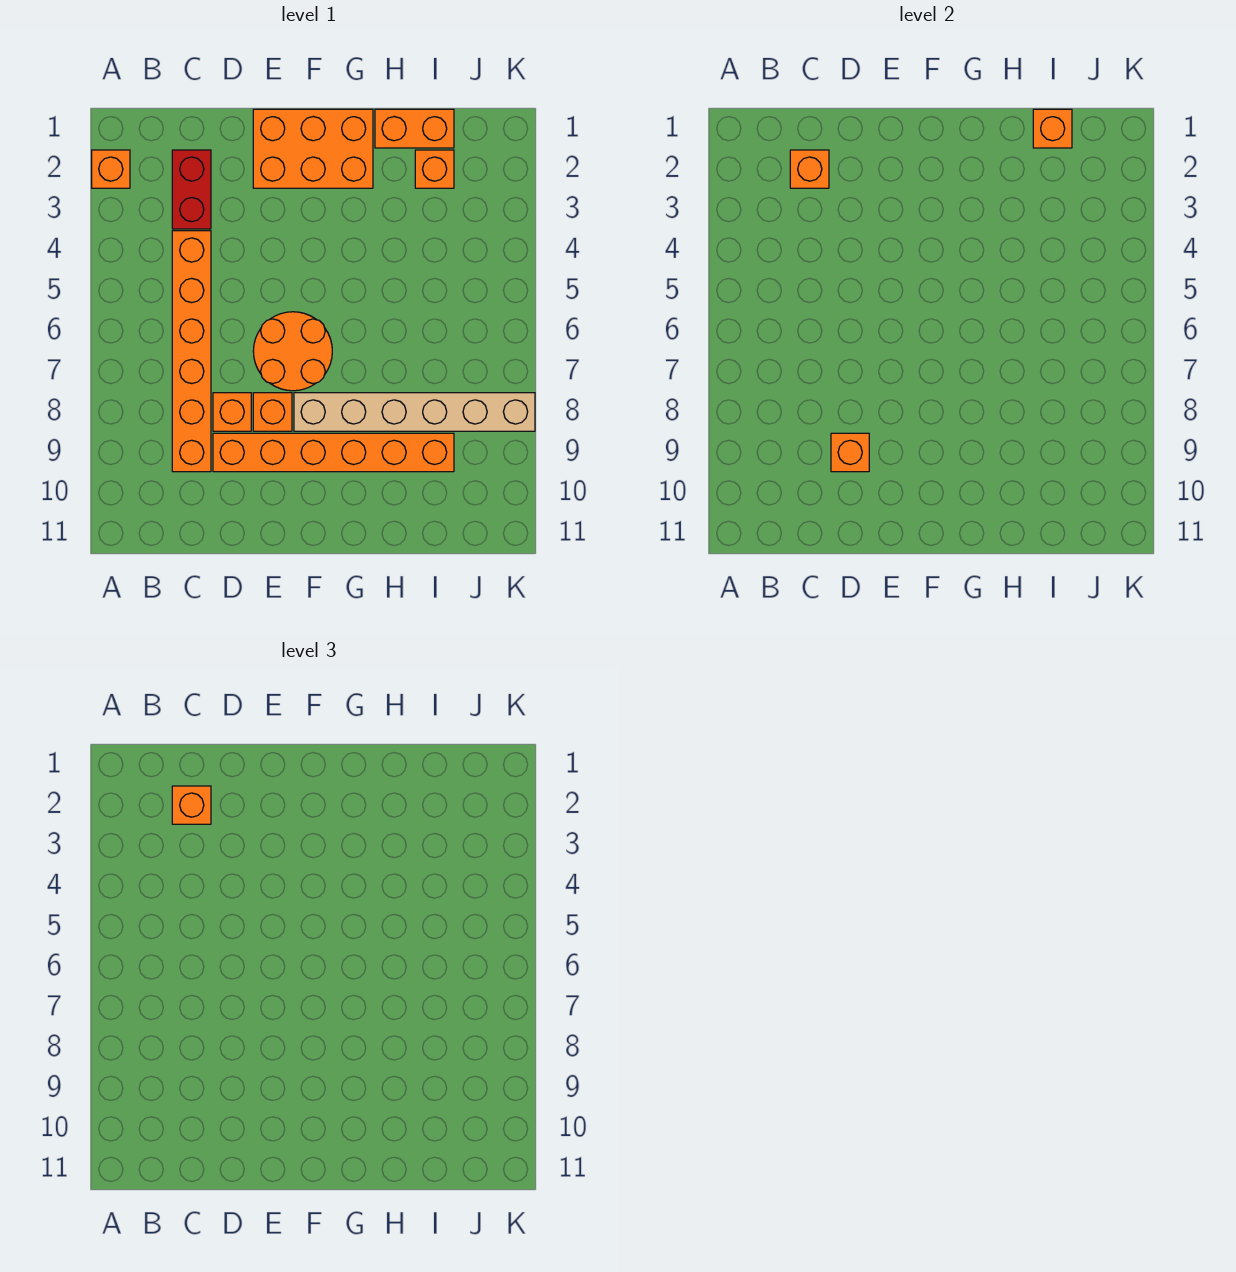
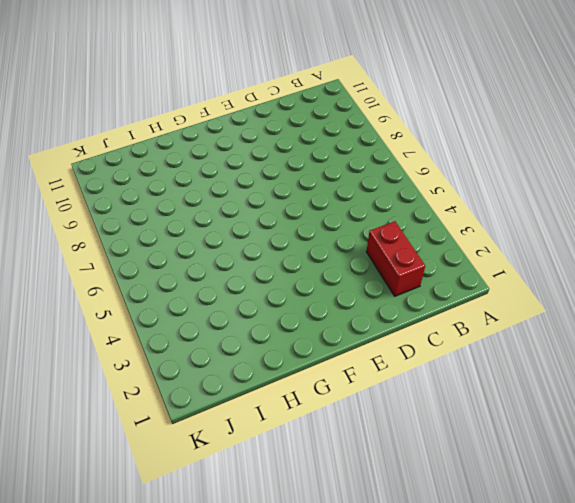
none -> orange 1x1 brick [92,150,130,188]
none -> orange 1x6 brick [172,231,211,472]
none -> orange 1x1 brick [213,393,251,431]

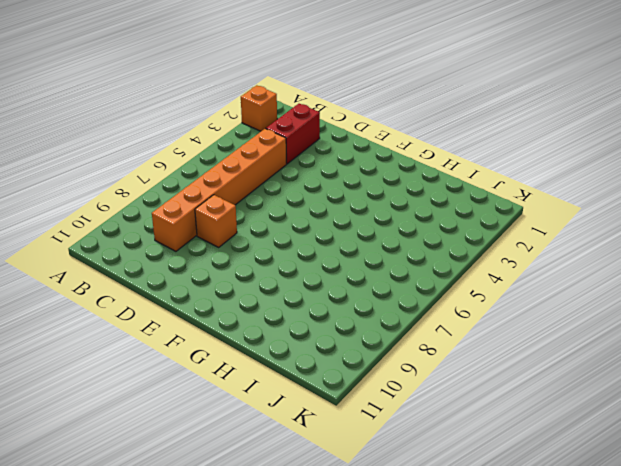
none -> orange 1x6 brick [213,433,454,472]
none -> orange 2x3 brick [253,109,373,188]
none -> orange 2x2 round brick [253,312,332,391]

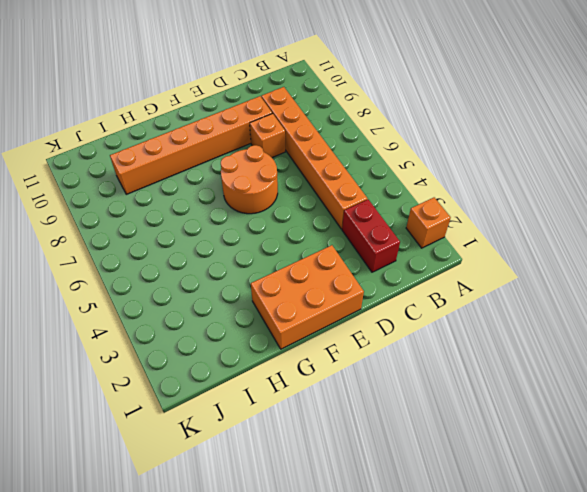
none -> orange 1x1 brick [253,393,292,431]
none -> tan 1x6 brick [294,393,535,431]
none -> orange 1x2 brick [375,109,454,148]

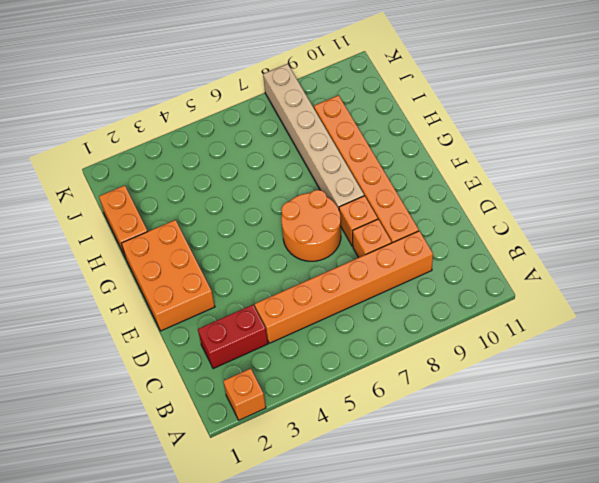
none -> orange 1x1 brick [415,150,454,188]
none -> orange 1x1 brick [790,150,829,188]
none -> orange 1x1 brick [831,433,869,472]

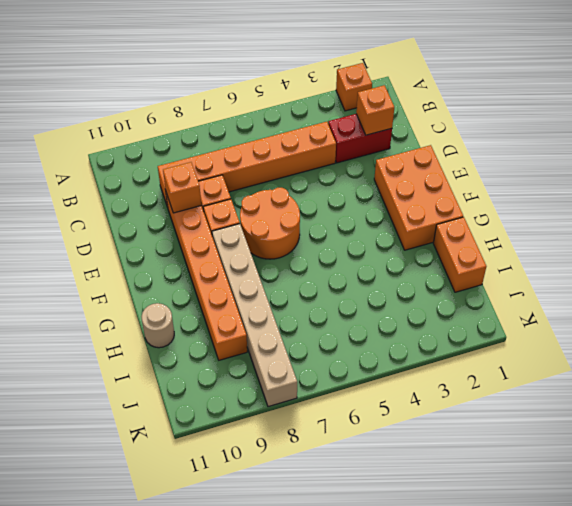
tan 1x1 round brick [141,303,174,348] -> none
none -> orange 1x1 brick [415,150,454,188]
none -> orange 1x1 brick [1033,109,1072,148]
none -> orange 1x1 brick [172,786,211,824]

